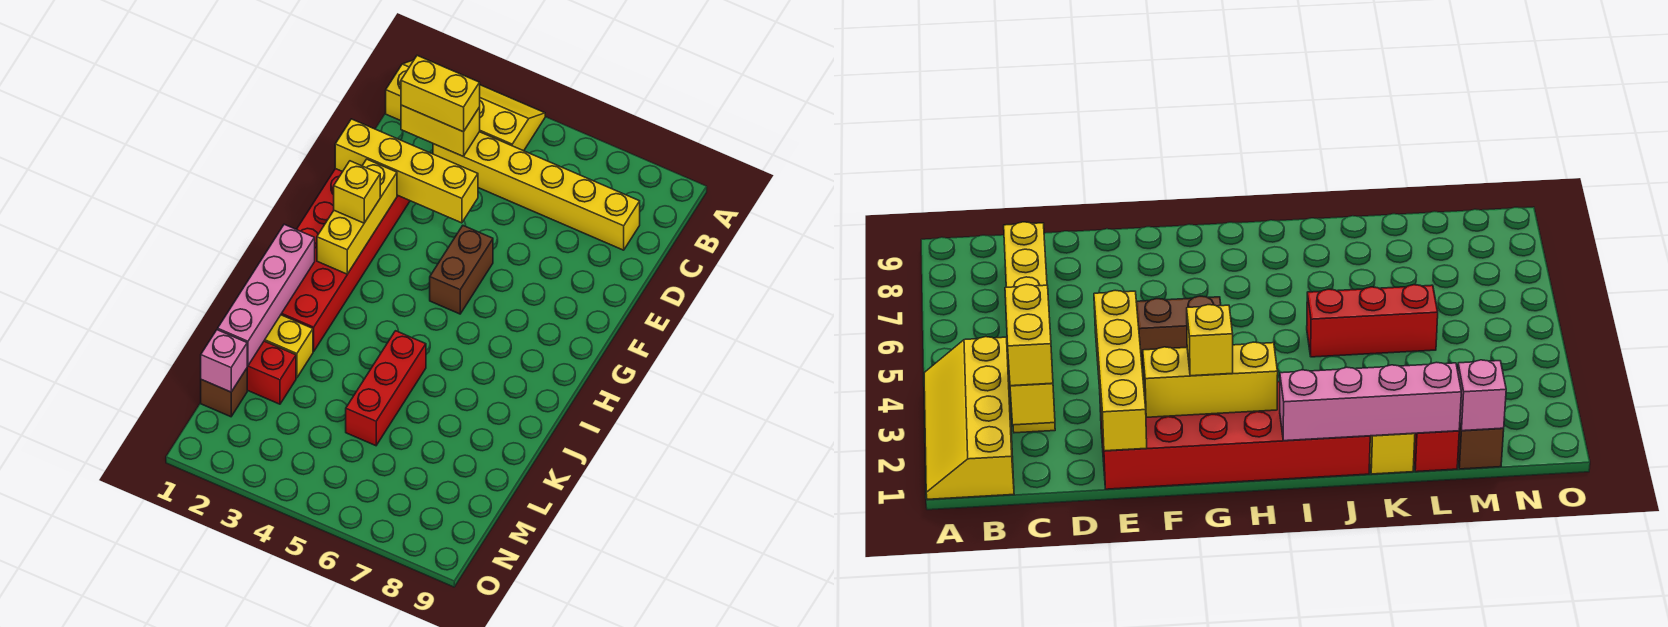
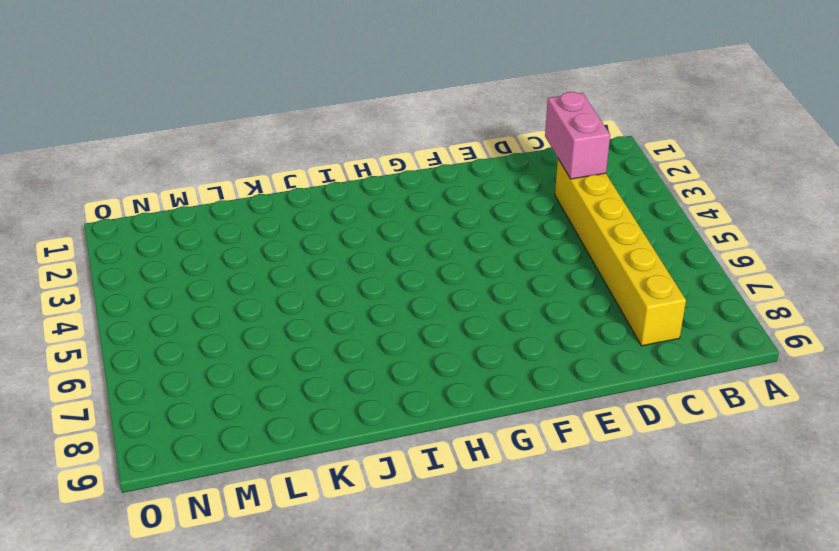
pink 1x2 brick [545,92,610,179] -> yellow 1x2 brick [401,105,480,156]
none -> yellow 2x4 slope [386,60,545,151]
none -> red 2x6 brick [281,169,410,352]
none -> brown 1x2 brick [430,226,493,314]

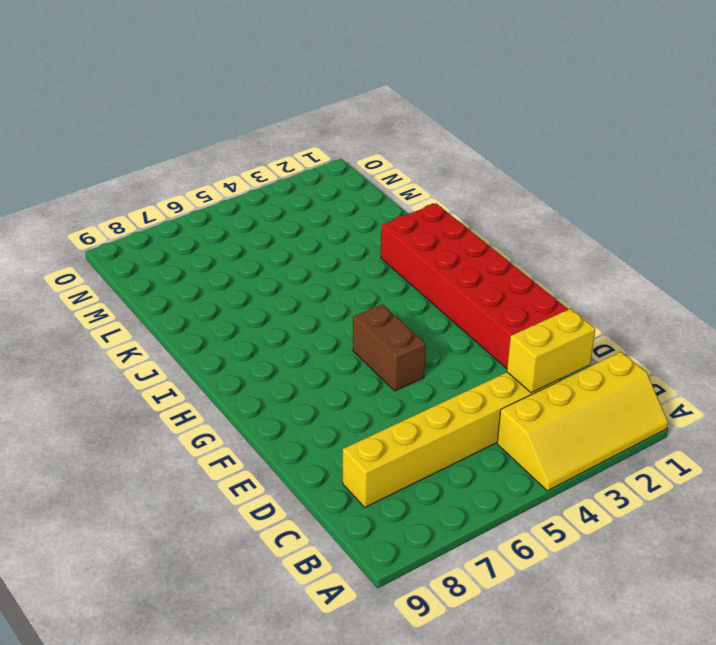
none -> red 1x3 brick [346,331,426,446]
none -> yellow 1x2 brick [264,315,313,378]
none -> red 1x2 brick [247,341,296,404]

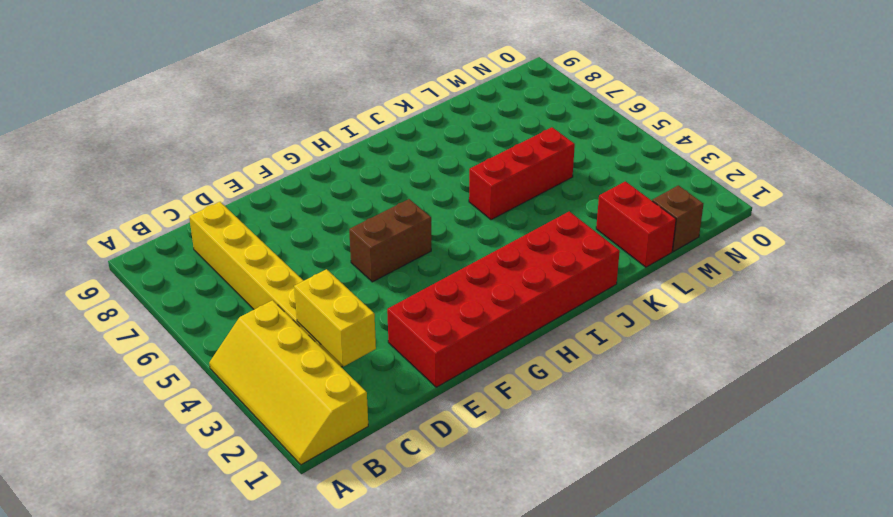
none -> yellow 1x2 brick [264,315,313,378]
none -> yellow 1x4 brick [335,119,478,223]
none -> yellow 1x3 brick [317,159,397,274]

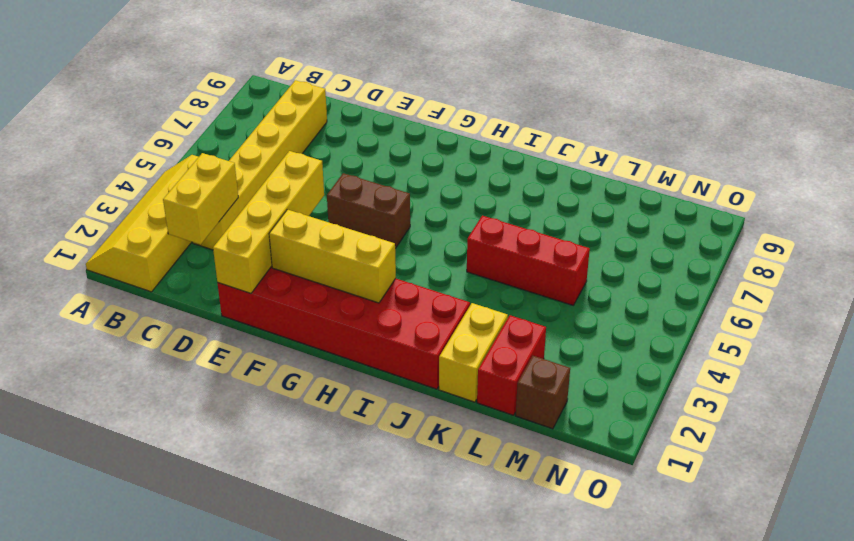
none -> pink 1x4 brick [218,224,315,366]
none -> pink 1x1 brick [201,330,247,392]
none -> yellow 1x2 brick [401,56,480,132]

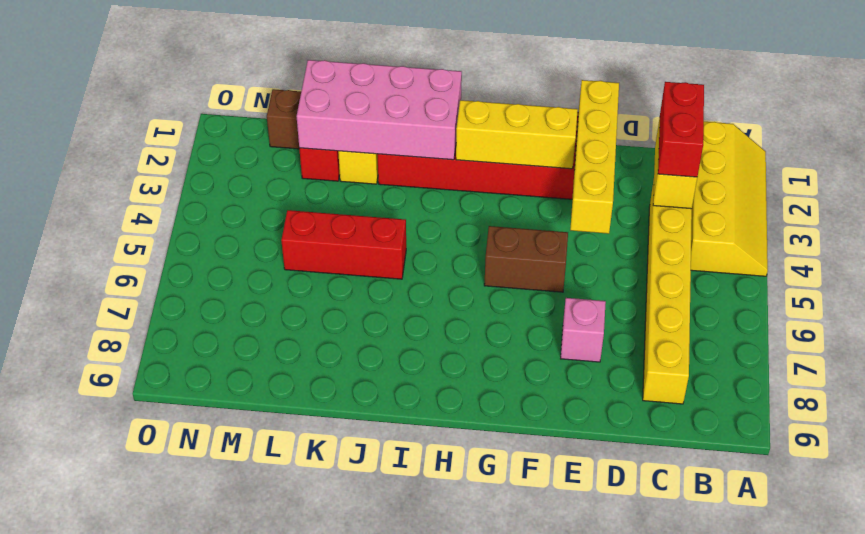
red 1x2 brick [658,82,704,177] -> yellow 1x2 brick [401,56,480,132]
pink 1x1 brick [561,298,606,362] -> pink 1x1 brick moved to [201,330,247,392]
pink 2x4 brick [297,60,462,160] -> pink 1x4 brick [218,224,315,366]
none -> yellow 1x1 brick [334,161,380,223]

